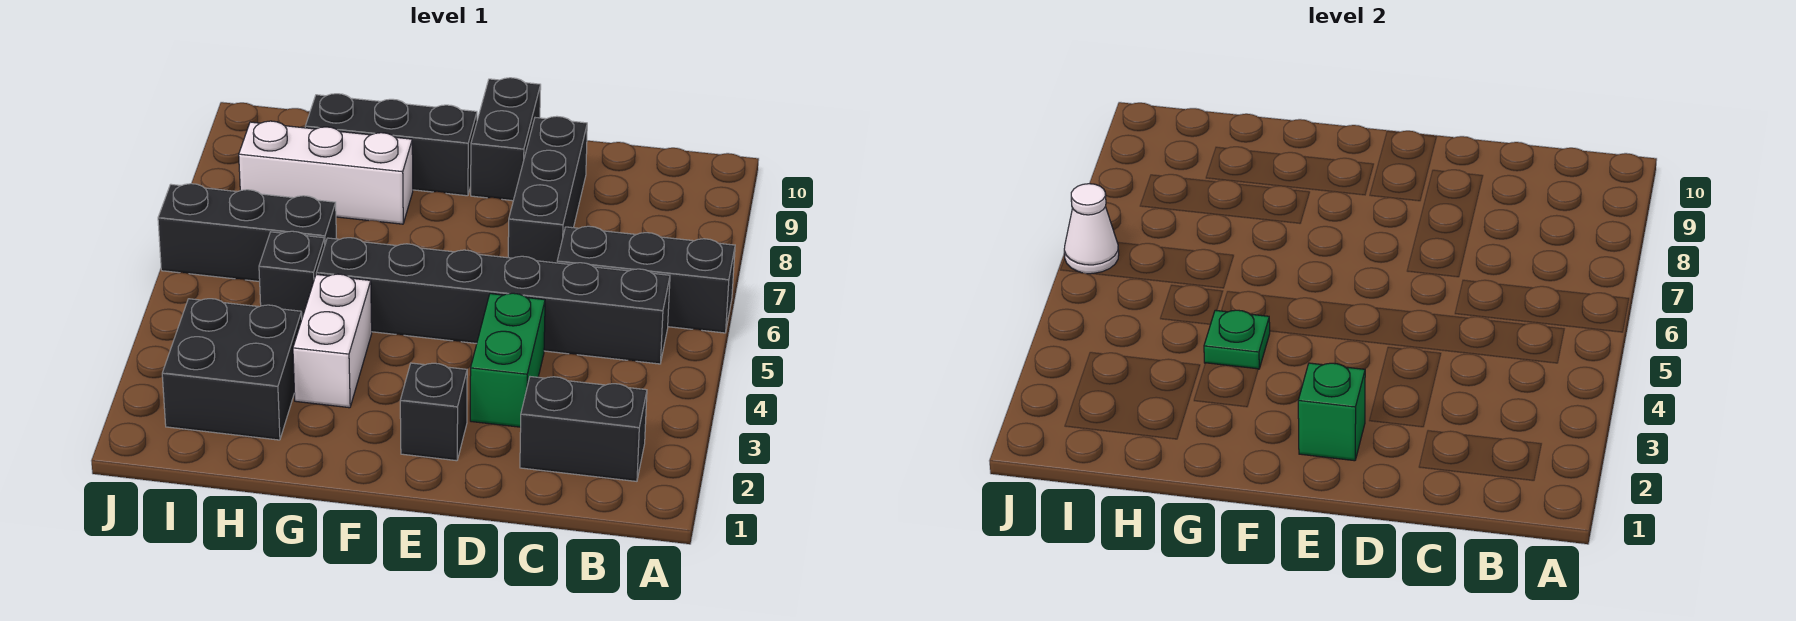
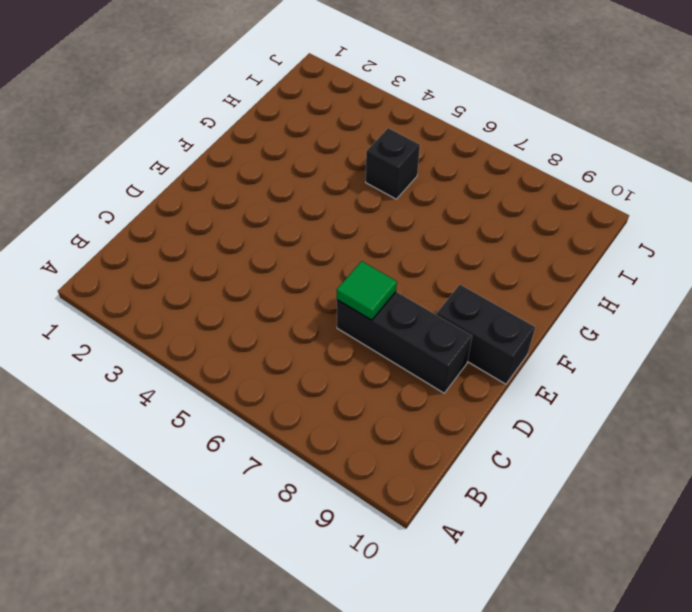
green 1x1 tile [337,261,397,320] -> none
none -> black 1x3 brick [557,226,735,333]
none -> black 1x2 brick [520,377,647,481]
none -> black 1x6 brick [316,238,670,364]

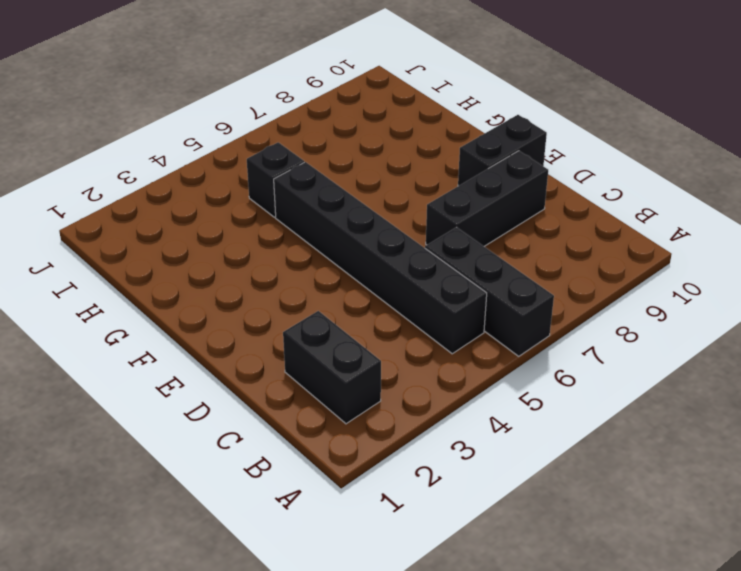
none -> green 1x2 brick [470,293,545,427]
none -> black 1x1 brick [400,363,467,461]
none -> black 1x3 brick [305,94,477,196]

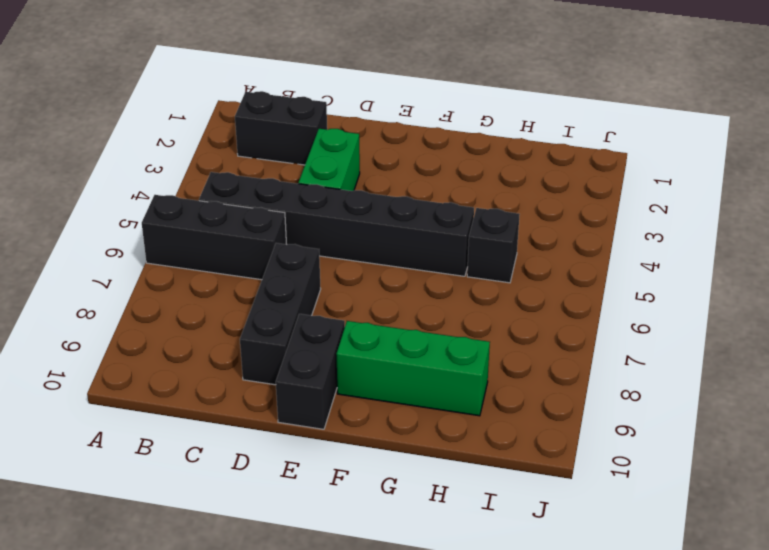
green 1x3 brick [336,321,490,416] -> black 1x3 brick [305,94,477,196]
none -> black 1x1 brick [400,363,467,461]
none -> white 1x2 brick [293,274,372,408]
none -> white 1x3 brick [239,121,413,224]

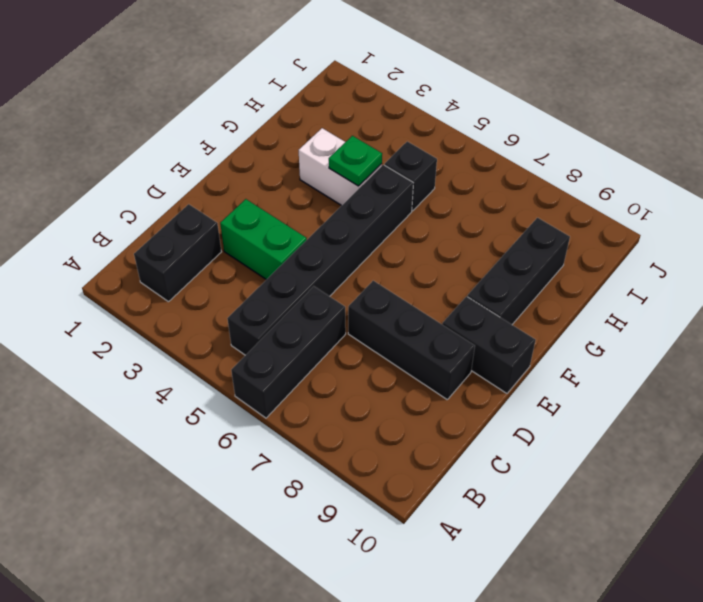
none -> black 1x1 brick [400,363,467,461]
none -> white 1x3 brick [239,121,413,224]
none -> black 2x2 brick [162,299,302,440]

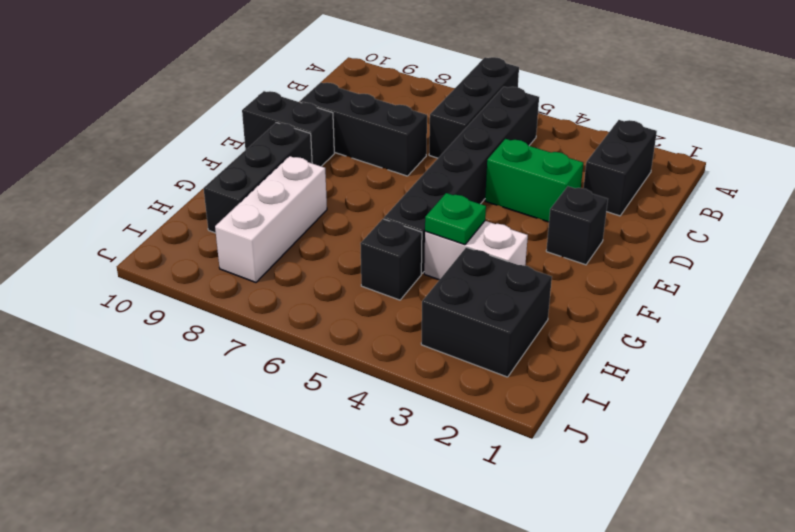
none -> black 1x3 brick [158,184,337,282]
none -> green 1x1 brick [1298,363,1365,461]
none -> white 1x1 cone [1064,184,1119,274]

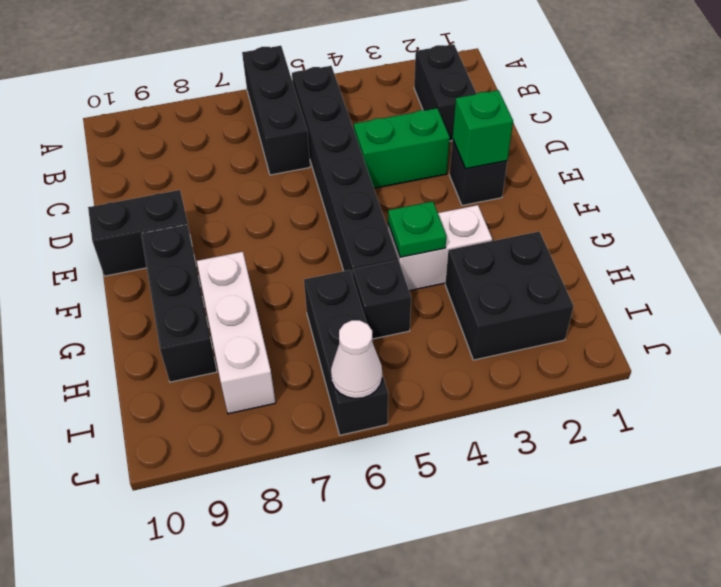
none -> black 1x3 brick [508,116,587,263]

